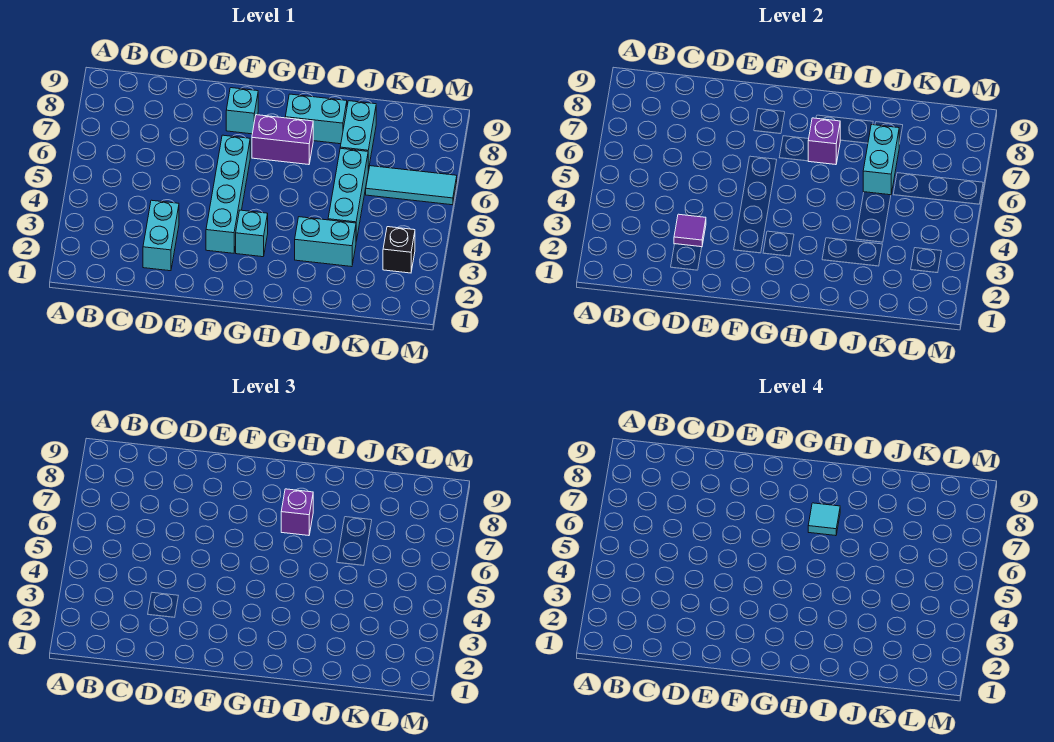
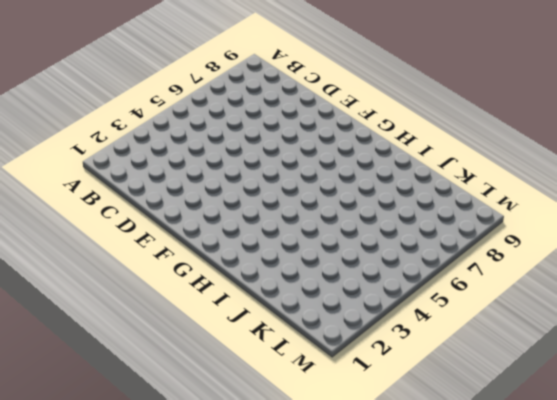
none -> cyan 1x2 brick [143,200,179,271]
none -> cyan 1x4 brick [206,135,250,253]
none -> cyan 1x1 brick [226,88,258,134]

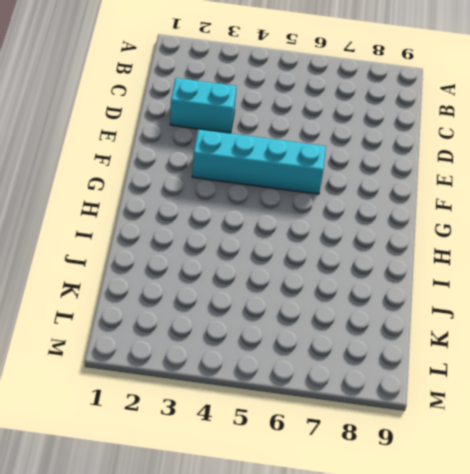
none -> cyan 1x1 brick [226,88,258,134]
none -> cyan 1x1 brick [236,210,268,257]
none -> purple 1x2 brick [252,115,313,165]

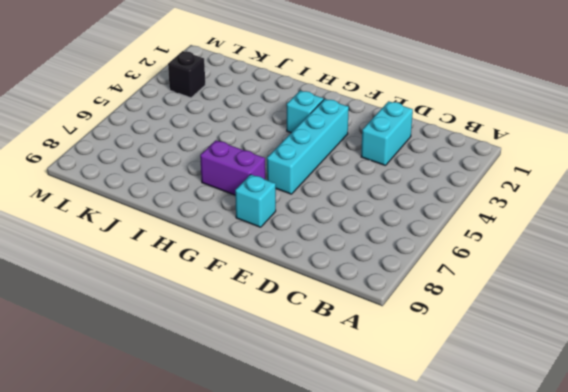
none -> cyan 1x2 brick [285,94,347,144]
none -> cyan 1x2 brick [295,217,356,267]
none -> cyan 1x3 brick [328,148,368,241]

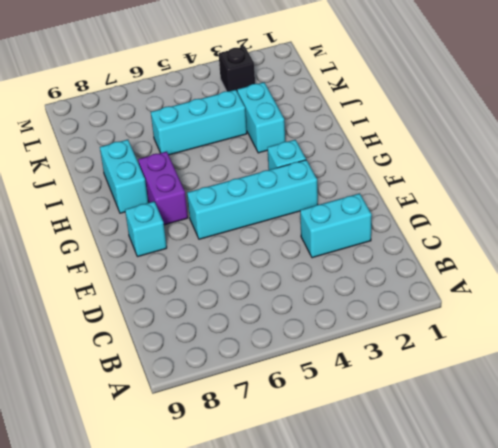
none -> cyan 1x2 brick [340,101,376,170]
none -> cyan 1x3 tile [366,166,457,205]
none -> purple 1x1 tile [674,214,706,247]

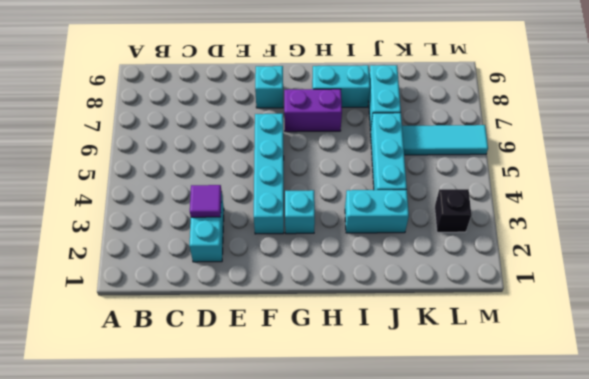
none -> purple 1x1 brick [808,118,840,165]
none -> cyan 1x2 brick [863,125,899,195]
none -> purple 1x1 brick [281,489,313,536]

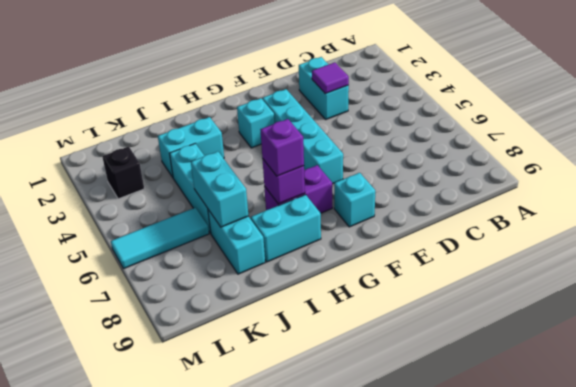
none -> cyan 1x1 tile [808,503,840,536]

